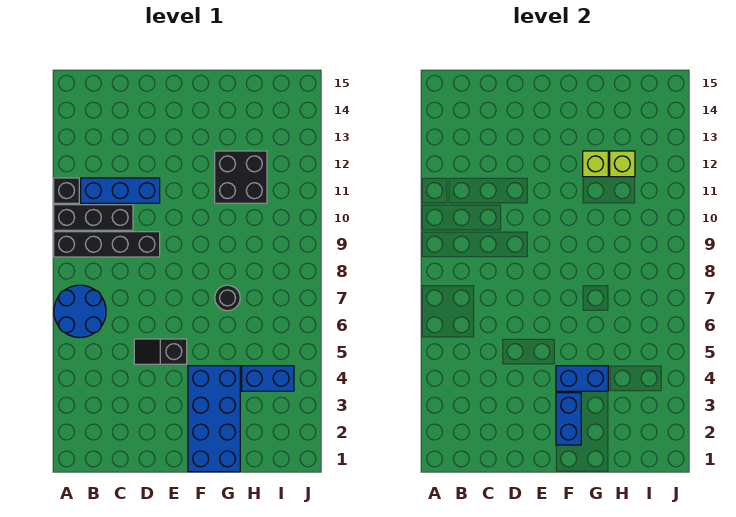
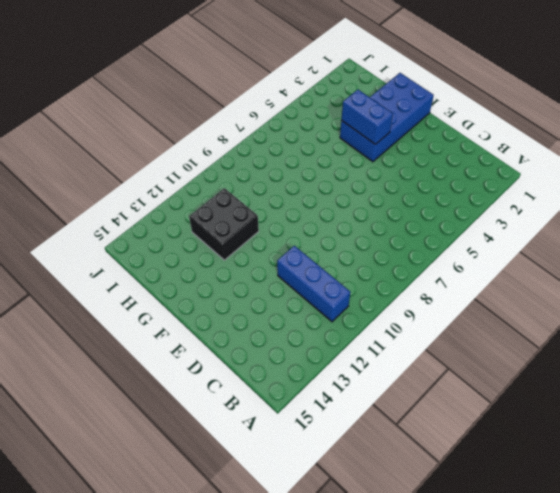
none -> blue 2x2 round brick [54,285,106,338]
none -> black 1x4 brick [54,232,160,257]
none -> black 1x3 brick [54,205,133,230]

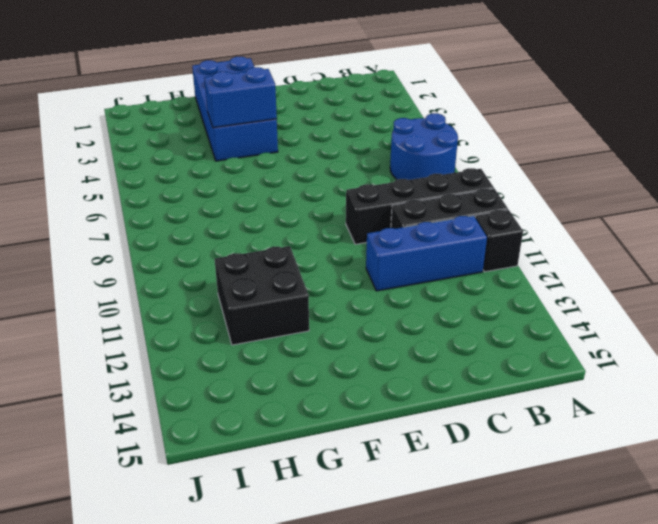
none -> black 1x2 slope [134,339,187,364]
none -> black 1x1 round brick [215,285,240,311]
none -> blue 1x2 brick [242,366,294,391]

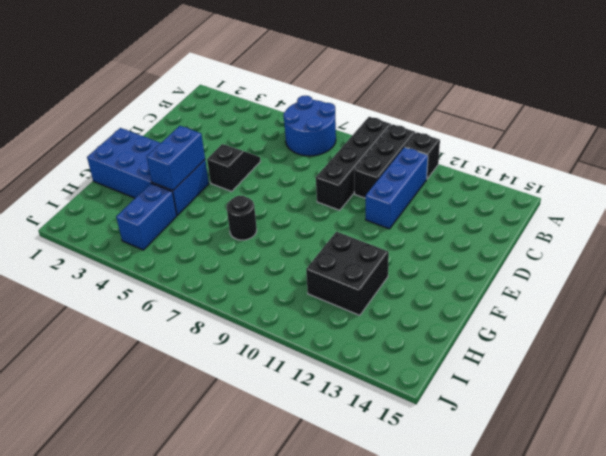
none -> blue 1x2 brick [556,393,581,445]
none -> lime 1x1 brick [583,151,608,177]
none -> lime 1x1 brick [610,151,635,177]

